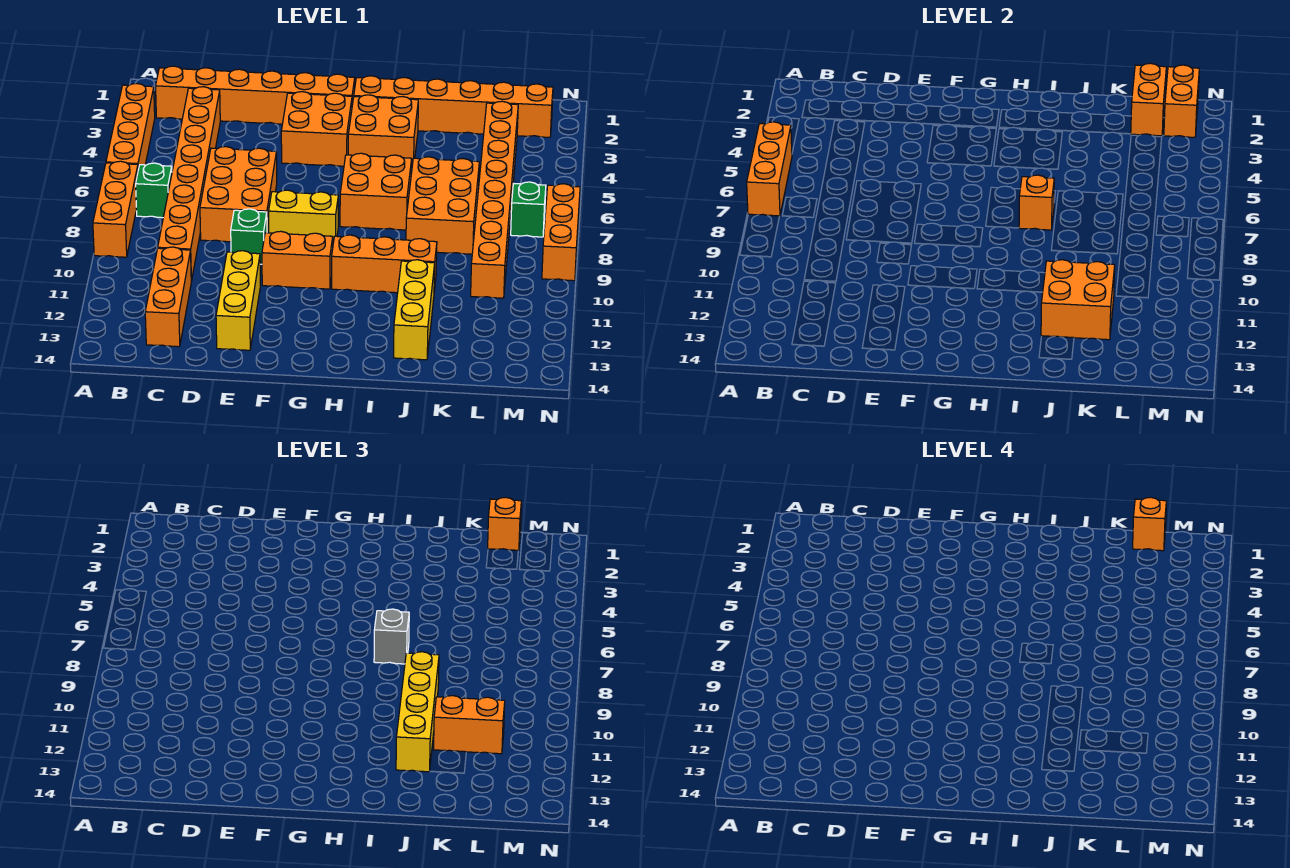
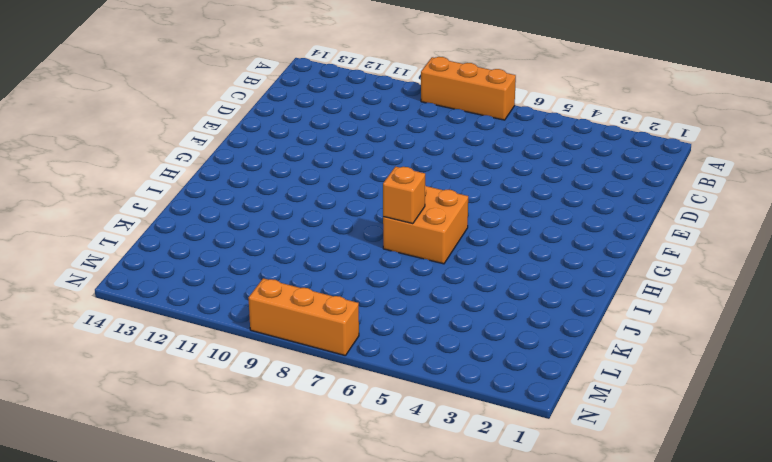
none -> orange 1x4 brick [106,84,155,169]
none -> orange 1x6 brick [156,66,355,124]
none -> green 1x1 brick [136,163,172,218]
none -> orange 1x8 brick [158,87,220,282]

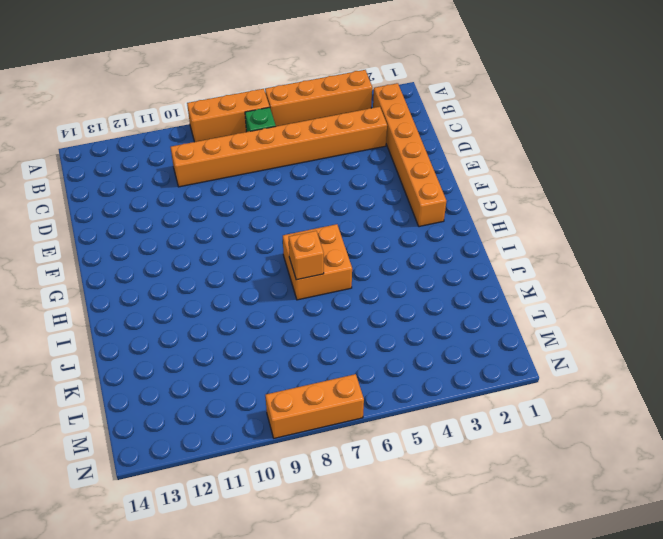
none -> orange 1x3 brick [145,247,191,347]
none -> orange 2x3 brick [200,147,277,242]
none -> green 1x1 brick [231,209,267,264]
none -> yellow 1x3 brick [216,251,260,350]

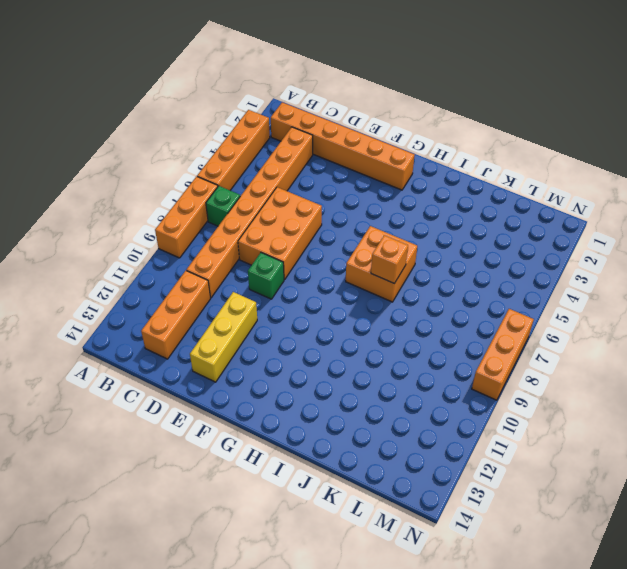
none -> orange 2x2 brick [281,92,352,166]
none -> yellow 1x2 brick [269,190,338,243]
none -> orange 1x2 brick [262,231,333,289]
none -> orange 1x6 brick [354,76,553,137]

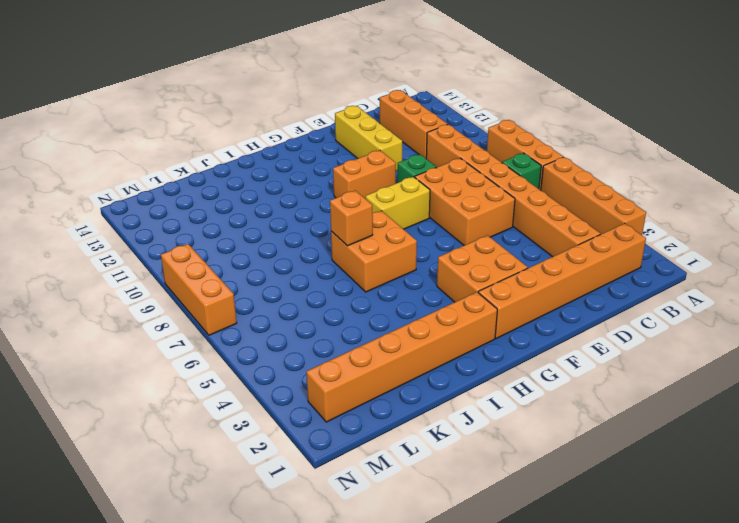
none -> orange 2x2 brick [348,95,418,170]
none -> orange 1x3 brick [332,235,437,293]
none -> orange 2x3 brick [406,157,479,254]
none -> yellow 1x3 brick [394,260,435,360]

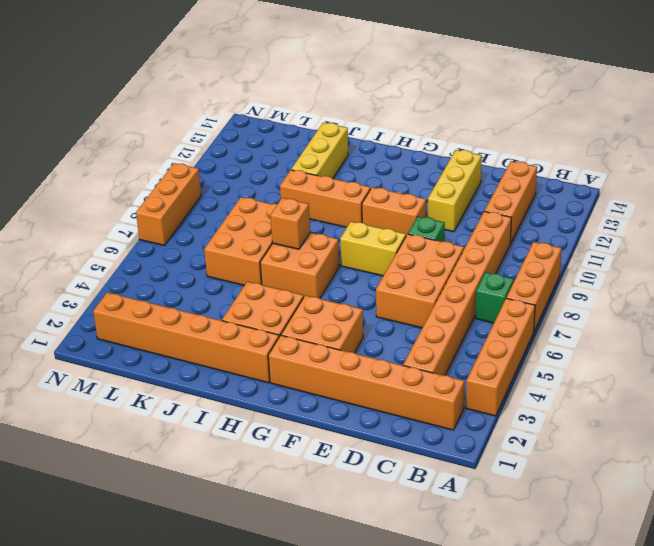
none -> orange 1x8 brick [471,101,518,298]
none -> green 1x1 brick [511,182,546,237]
none -> orange 1x3 brick [747,122,792,216]
none -> orange 2x2 brick [1041,260,1115,340]

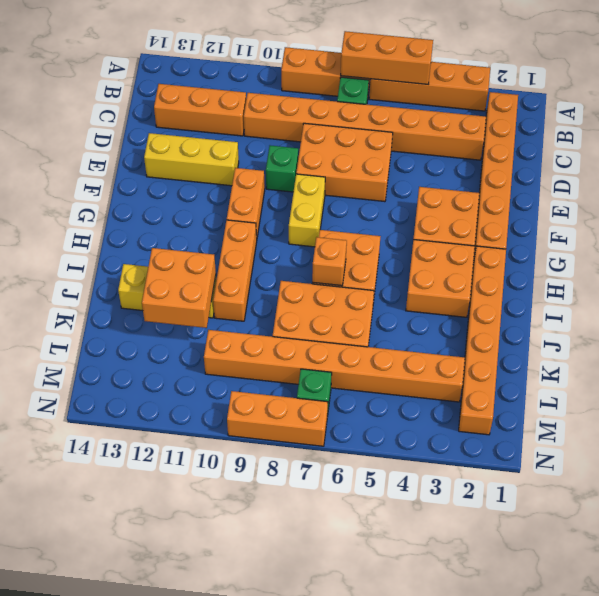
none -> orange 1x2 brick [1131,63,1166,136]
none -> orange 1x2 brick [1164,65,1199,137]
none -> grey 1x1 brick [374,609,409,664]
none -> yellow 1x4 brick [396,652,439,772]

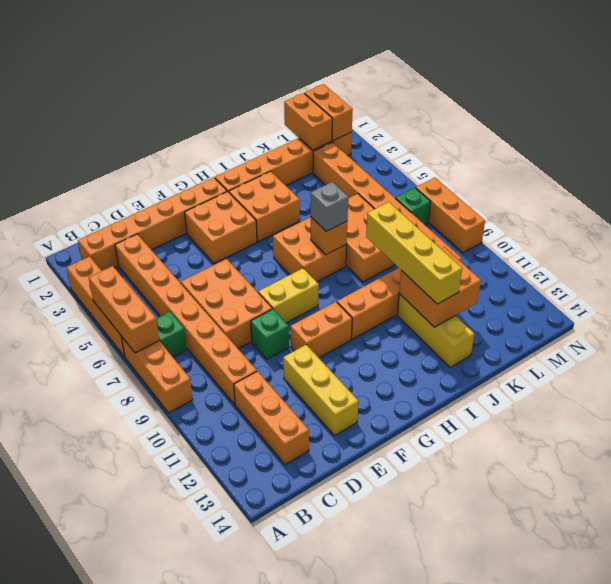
none -> orange 1x2 brick [434,696,505,754]
none -> orange 1x1 brick [488,497,521,551]
none -> orange 1x1 brick [1133,497,1166,551]

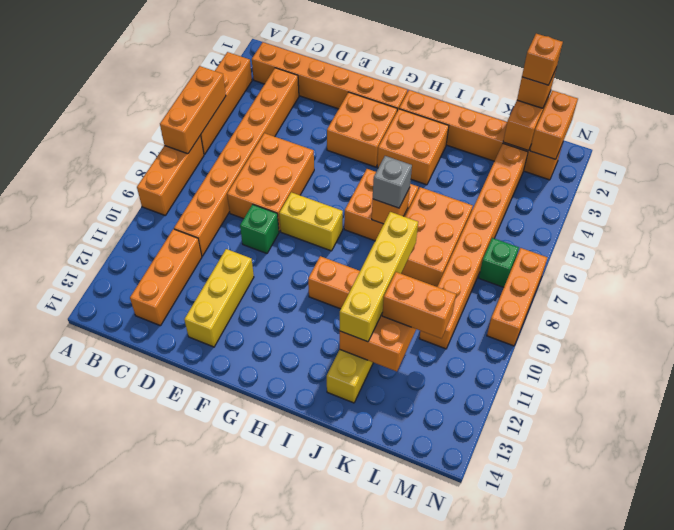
none -> green 1x1 brick [136,163,172,218]
none -> orange 1x2 brick [262,231,333,289]

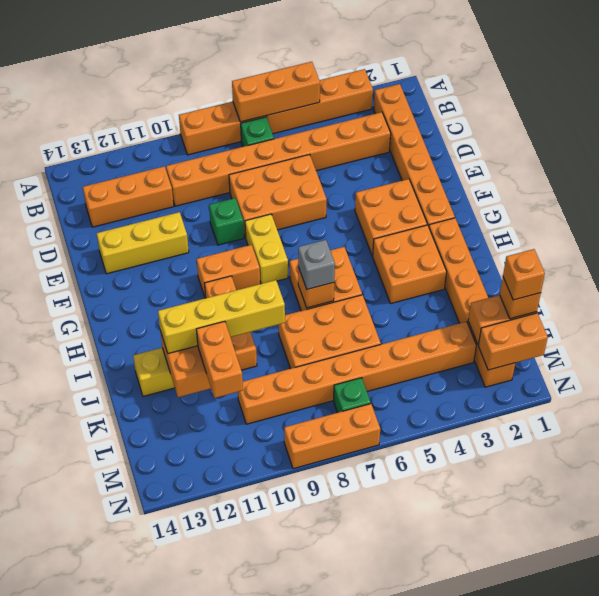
orange 1x2 brick [197,245,260,298] -> orange 1x2 brick turned to [262,231,333,289]

